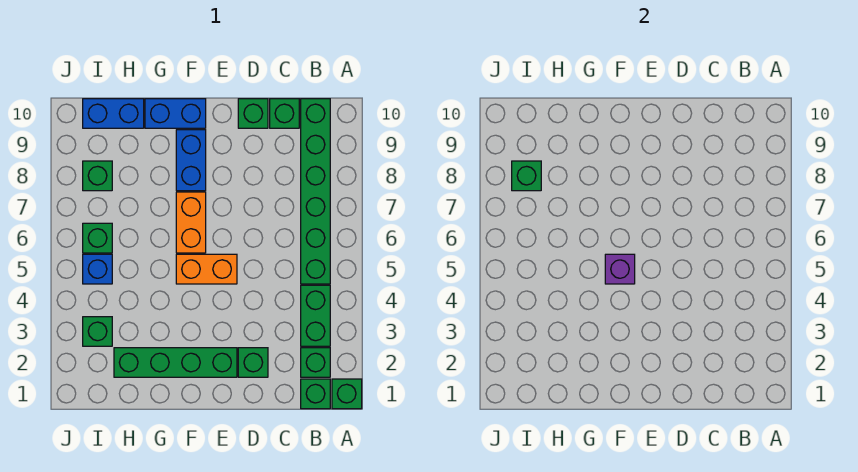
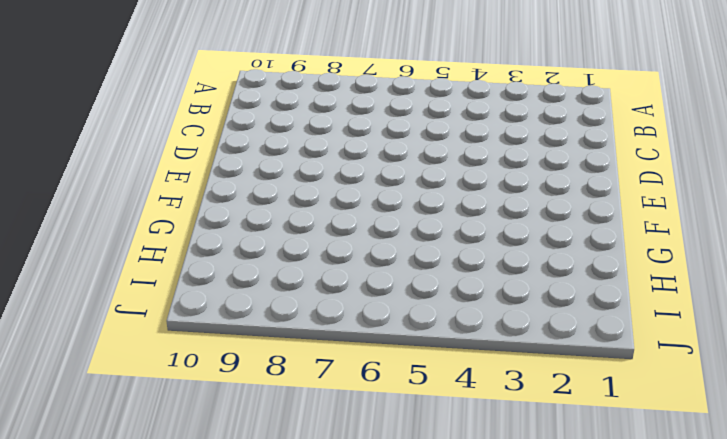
none -> green 1x1 brick [332,379,362,409]
none -> green 1x1 brick [301,379,330,409]
none -> green 1x1 brick [301,348,330,377]

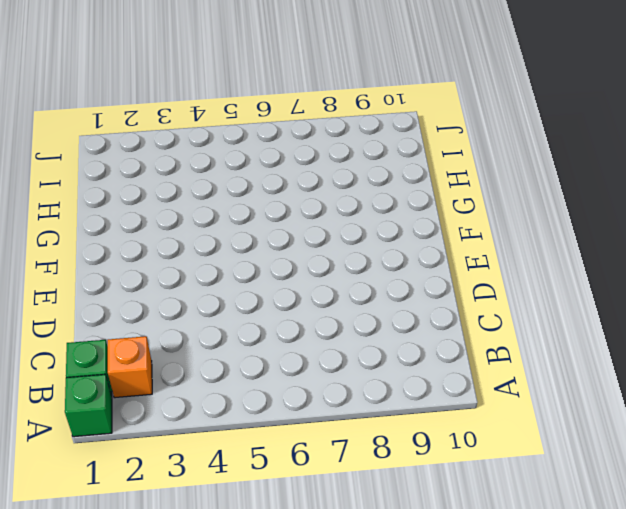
orange 1x1 brick [108,336,152,398] -> green 1x1 brick [301,348,330,377]
none -> green 1x2 brick [301,285,330,346]
none -> green 1x6 brick [301,99,330,284]
none -> green 1x1 brick [270,99,299,128]

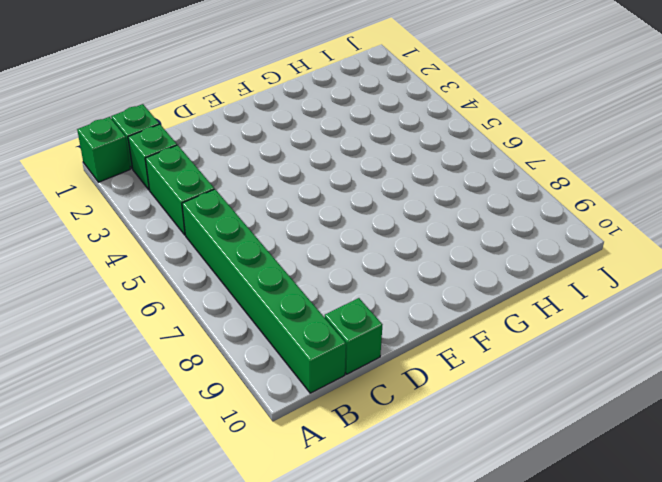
none -> green 1x1 brick [238,348,268,377]
none -> green 1x1 brick [238,99,268,128]
none -> green 1x4 brick [114,348,237,377]

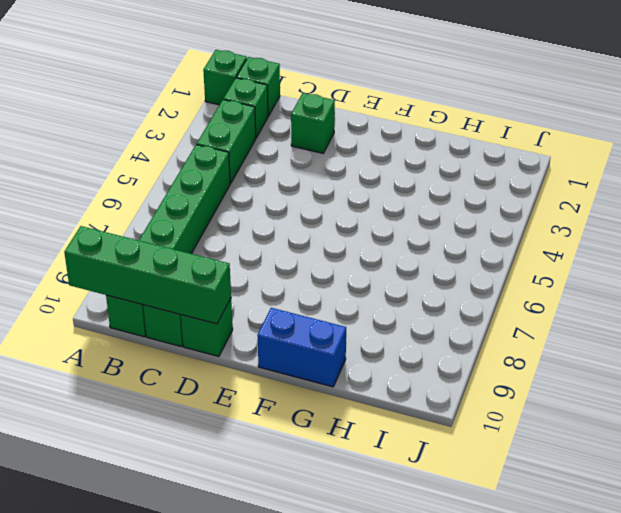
green 1x4 brick [64,226,231,324] -> green 1x4 brick moved to [114,348,237,377]
none -> orange 1x2 brick [176,254,237,284]
none -> orange 1x2 brick [176,192,206,253]
none -> blue 1x2 brick [176,130,206,191]

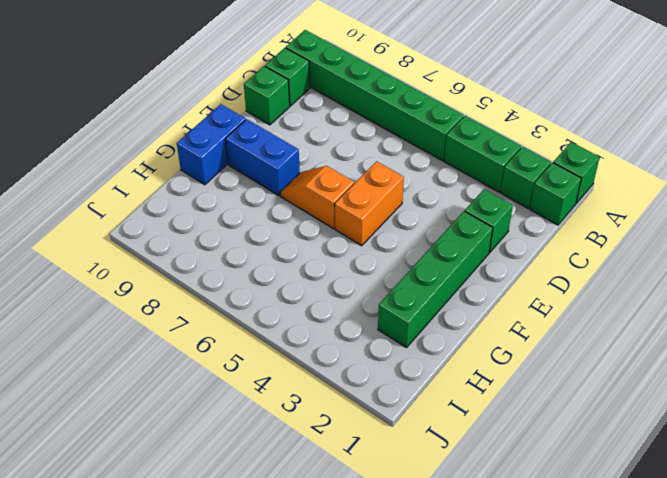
orange 1x2 slope [280,166,354,229] -> orange 1x2 brick [176,192,206,253]
none -> blue 1x2 brick [83,99,144,128]
none -> green 1x1 brick [83,317,112,346]
none -> blue 1x1 brick [83,254,112,284]

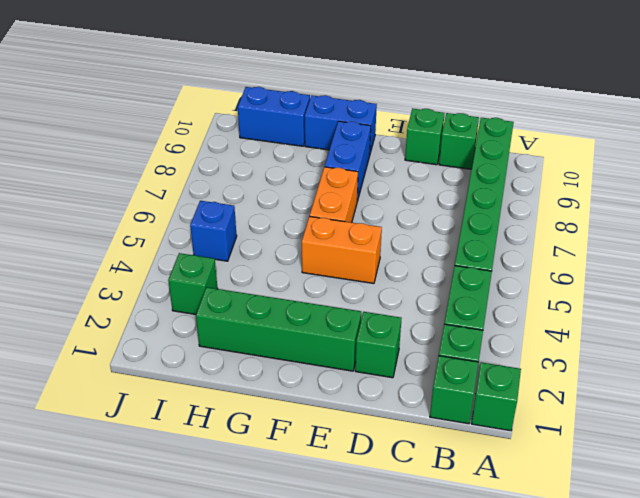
none -> green 1x1 brick [83,223,112,253]
none -> green 1x1 brick [83,161,112,191]
none -> purple 1x1 brick [605,254,635,284]

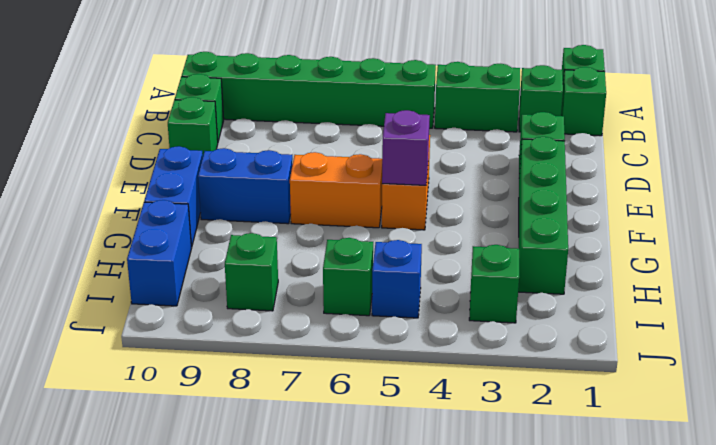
none -> green 1x1 brick [512,161,541,191]

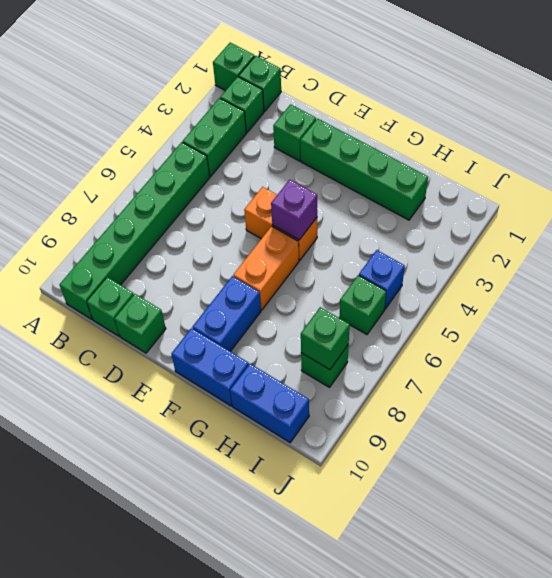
none -> green 1x1 brick [83,317,112,346]

